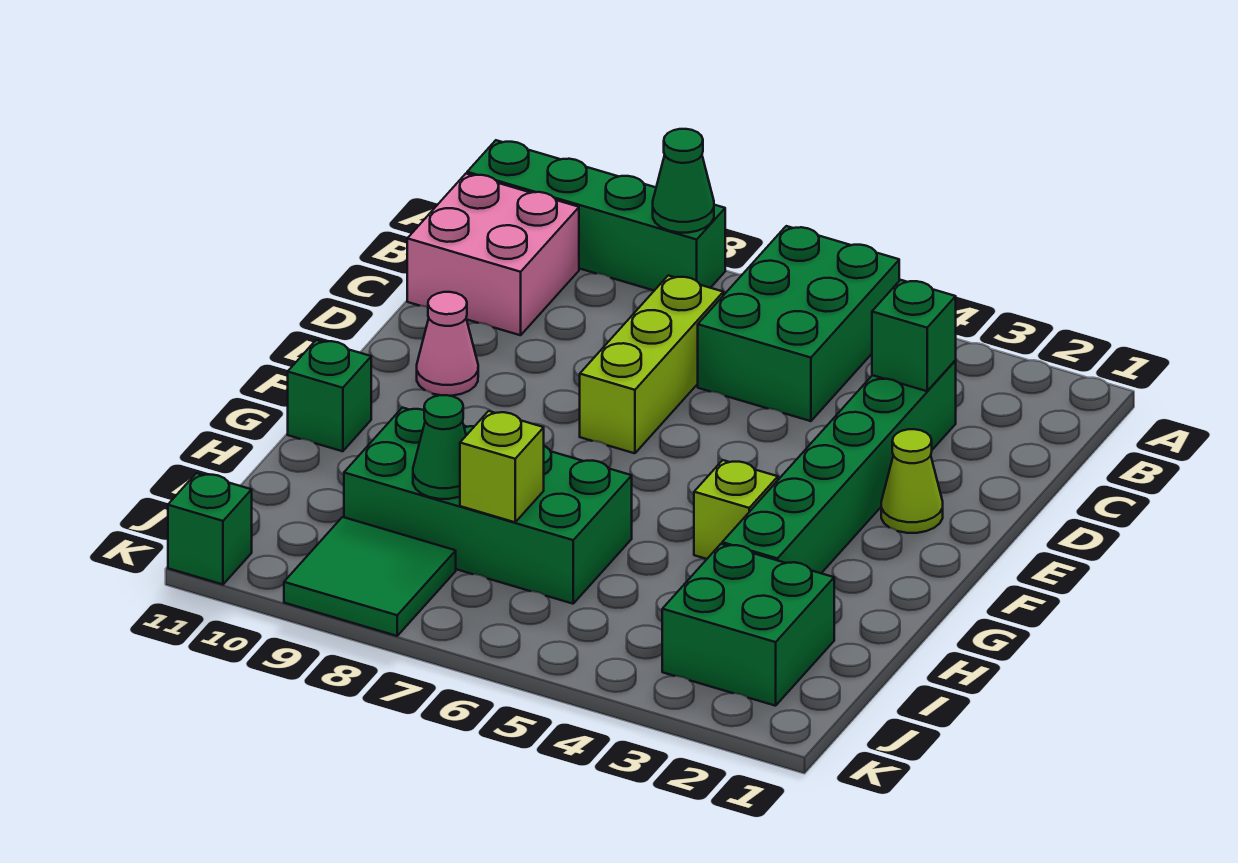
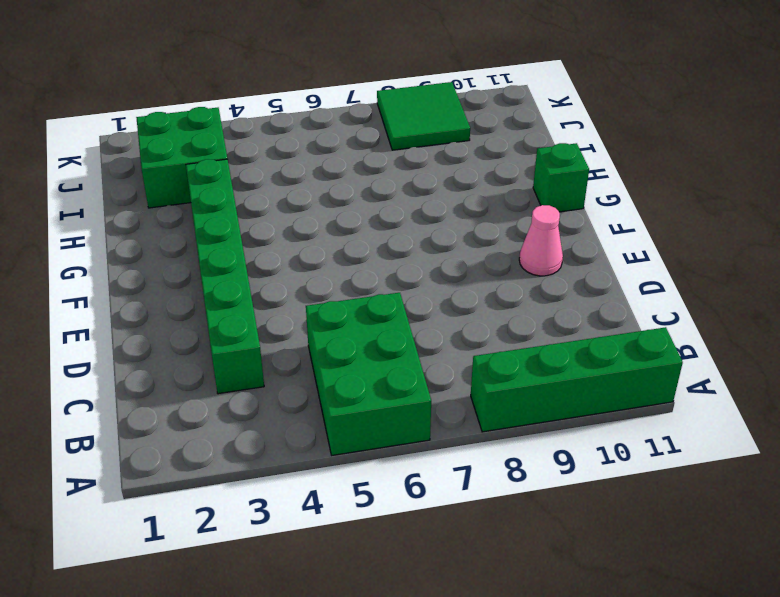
none -> pink 2x2 brick [407,174,579,335]
none -> lime 1x3 brick [580,275,723,453]
none -> lime 1x1 cone [881,429,943,533]

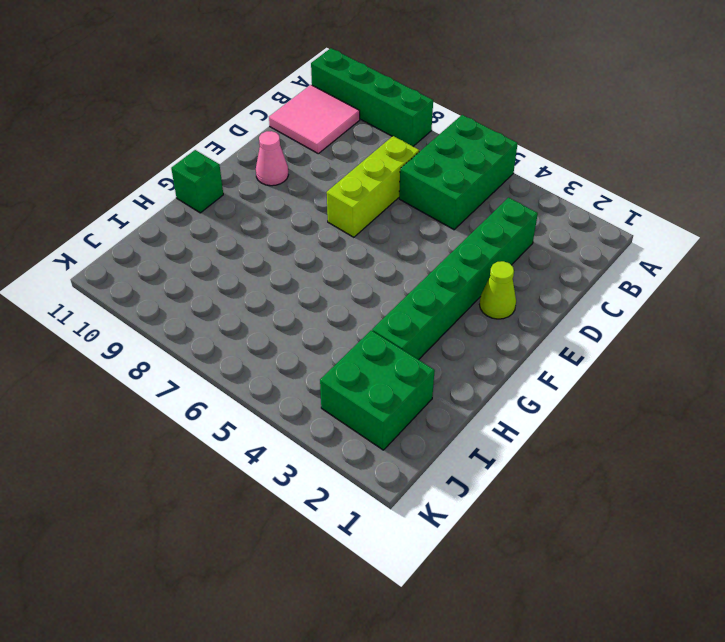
pink 2x2 tile [269,85,360,154] -> pink 2x2 brick [407,174,579,335]
none -> lime 1x1 brick [694,460,778,559]
none -> green 2x4 brick [344,408,632,604]
none -> green 2x2 tile [284,517,456,636]

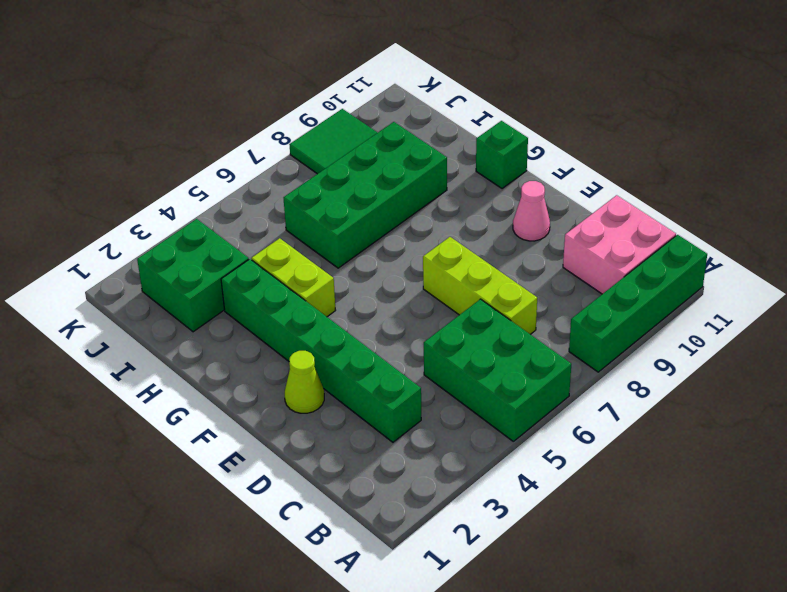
lime 1x2 brick [251,238,336,317] -> lime 1x1 brick [694,460,778,559]
none -> green 1x1 brick [168,473,252,584]
none -> green 1x1 cone [653,129,714,233]
none -> green 1x1 brick [872,280,956,391]

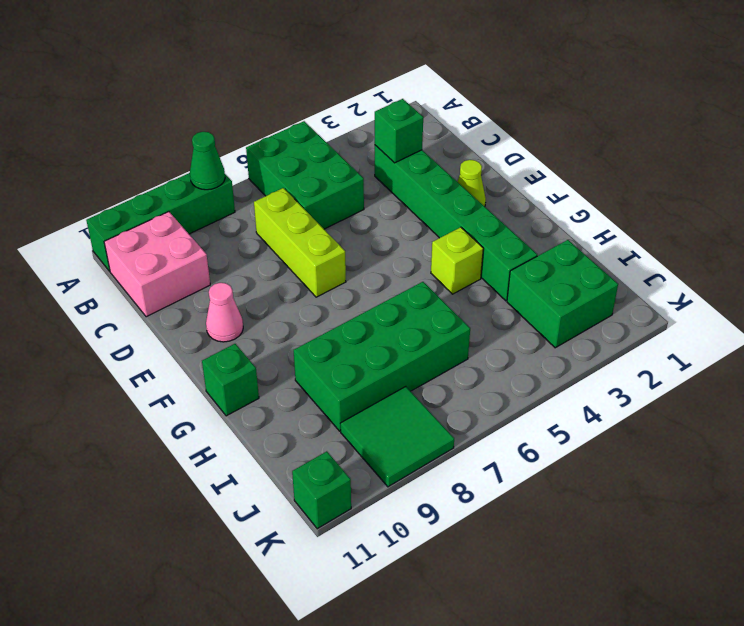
none -> lime 1x1 brick [460,411,544,522]
none -> green 1x1 cone [413,395,466,499]

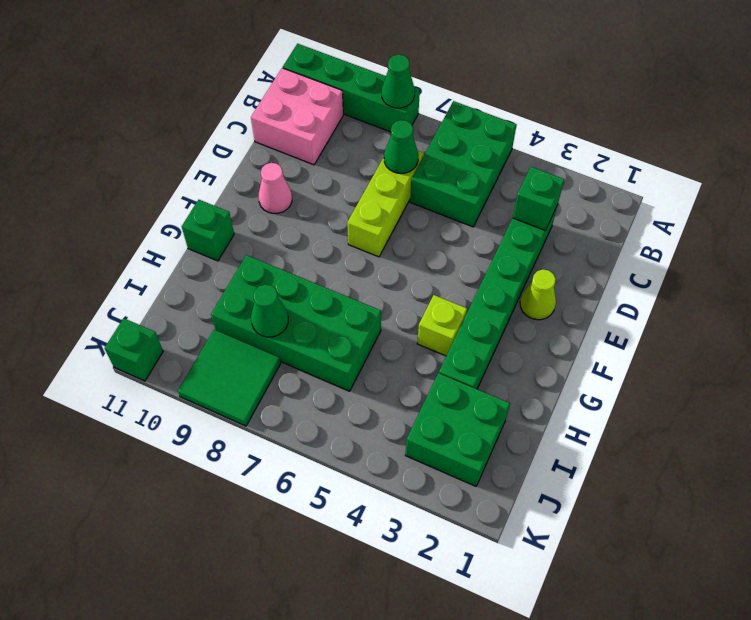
green 1x1 cone [384,120,418,173] -> none
none -> lime 1x1 brick [460,411,544,522]

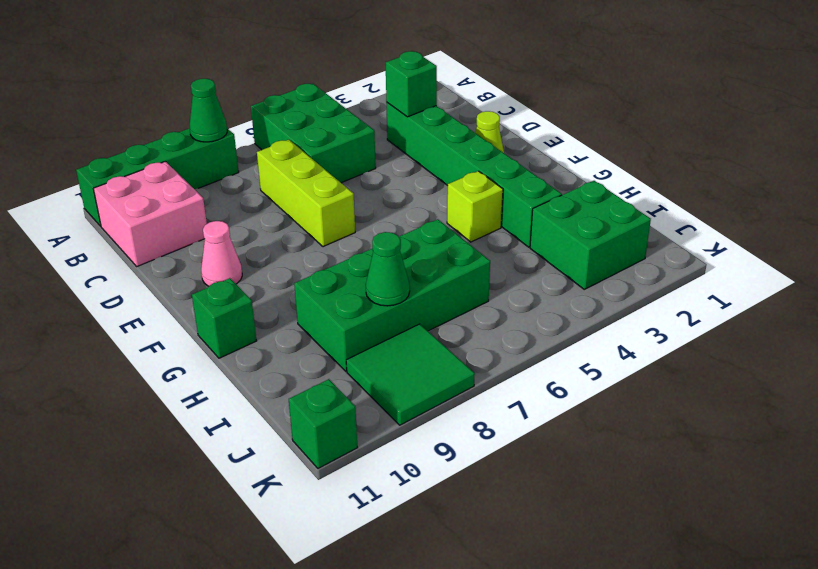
none -> lime 1x1 brick [460,411,544,522]

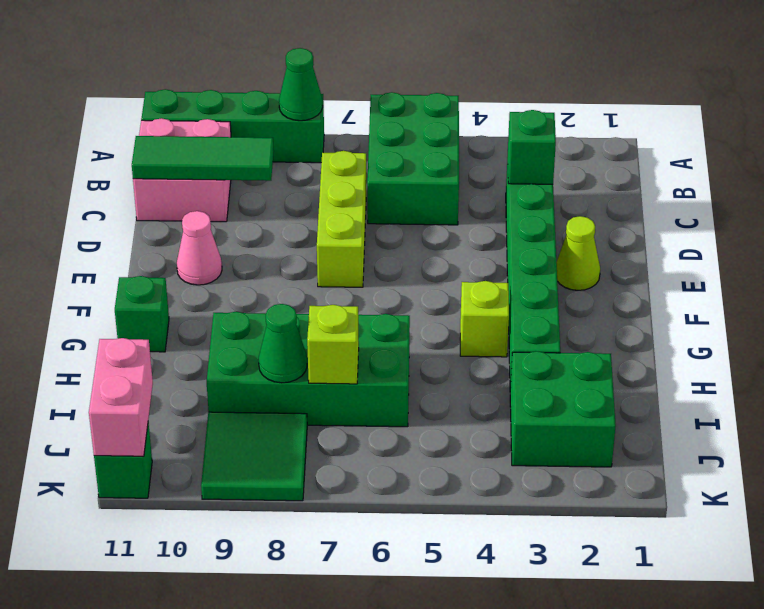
green 1x3 tile [132,136,274,181] -> none
pink 1x2 brick [89,338,153,456] -> none

